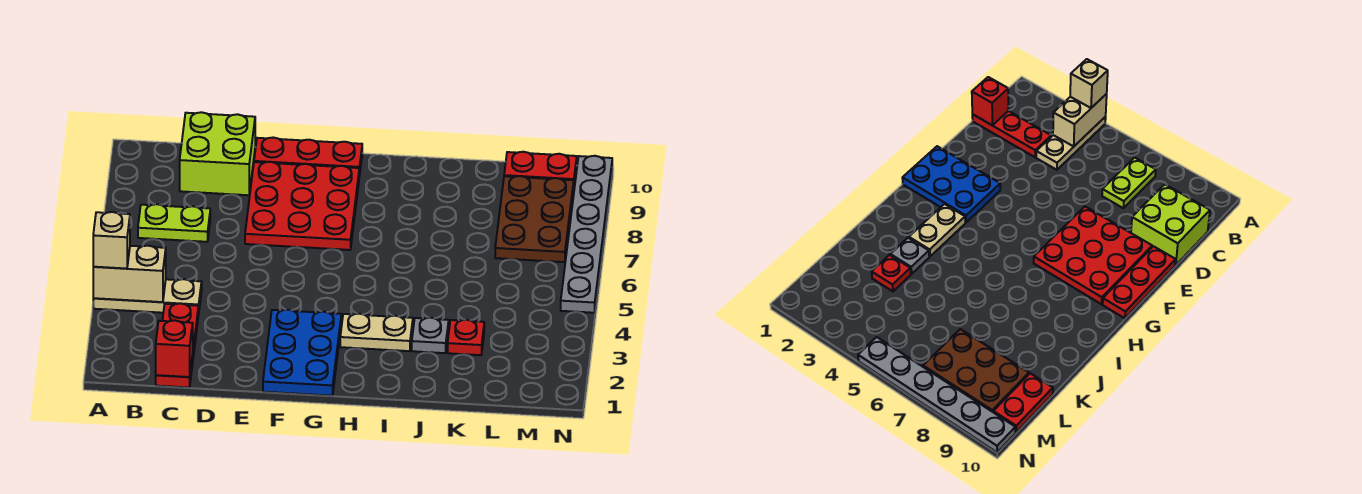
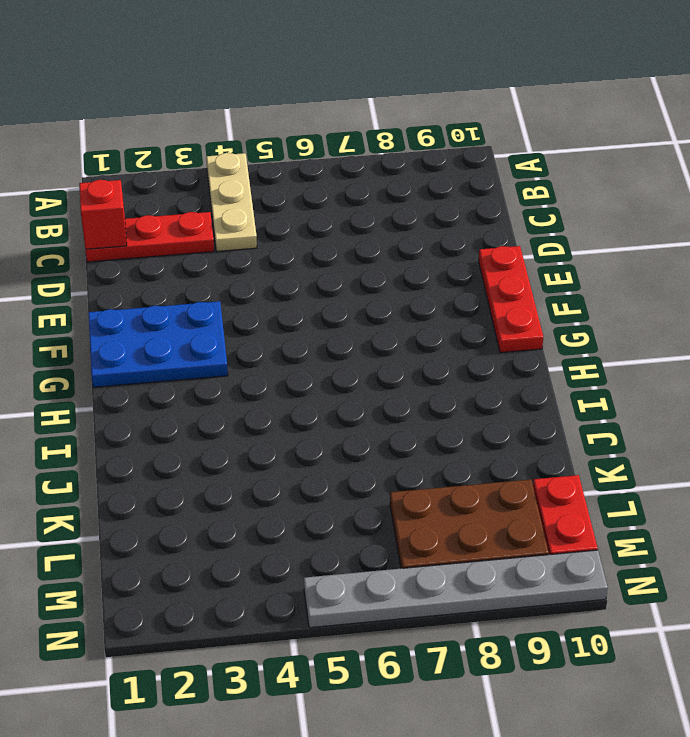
none -> lime 1x2 plate [138,204,210,242]
none -> lime 2x2 brick [180,112,255,195]
none -> red 3x3 plate [245,162,359,250]

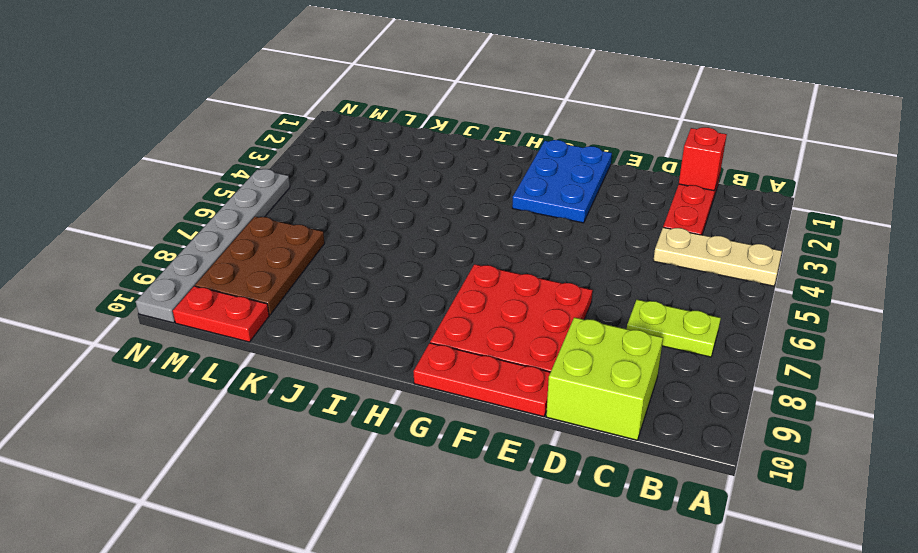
none -> tan 1x2 plate [340,314,413,351]
none -> grey 1x1 plate [412,318,449,353]
none -> red 1x1 plate [448,320,484,355]

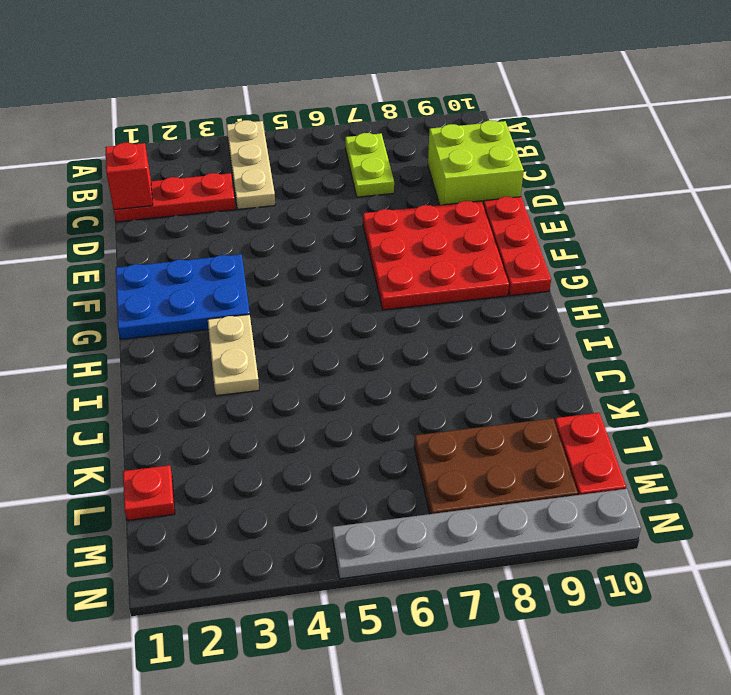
red 1x1 plate [123,465,175,520] -> red 1x1 plate moved to [448,320,484,355]
none -> grey 1x1 plate [412,318,449,353]
none -> tan 1x2 brick [93,246,166,302]
none -> tan 1x1 brick [93,212,130,269]

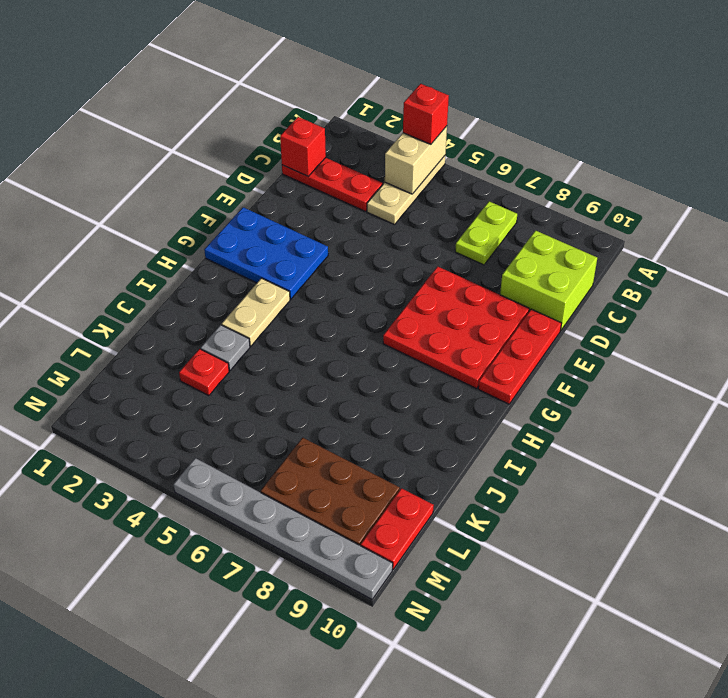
red 1x1 brick [403,84,449,144] -> tan 1x1 brick [93,212,130,269]

